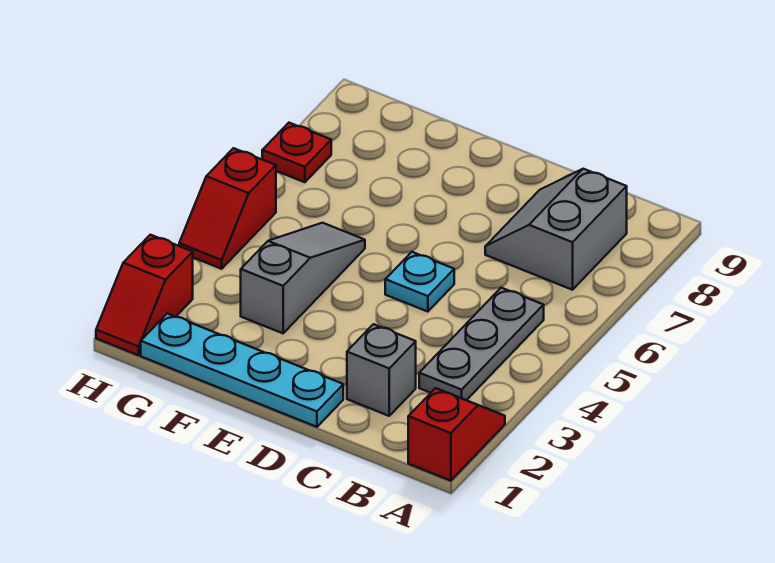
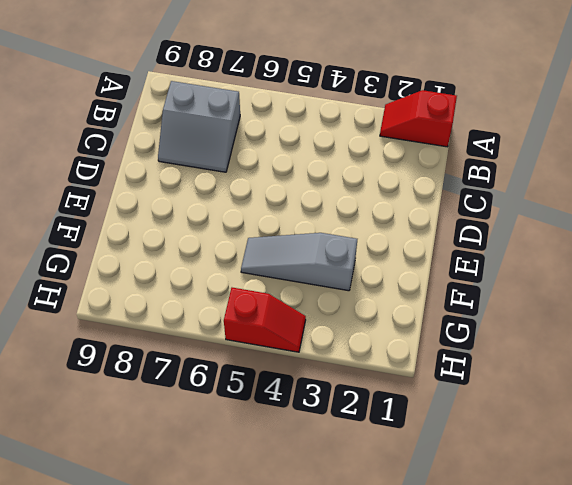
none -> grey 1x3 plate [419,288,544,400]
none -> grey 1x1 brick [347,324,416,416]

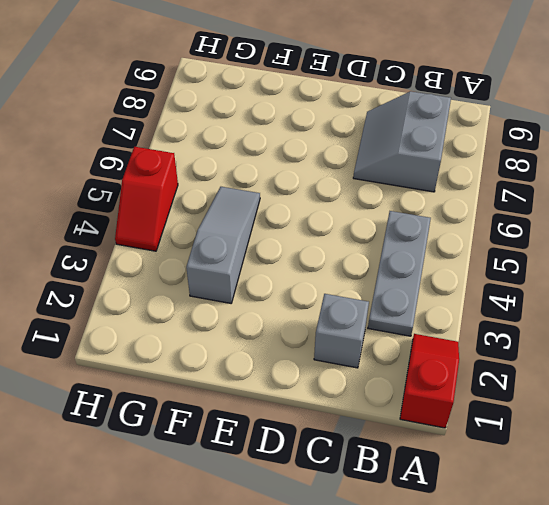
none -> cyan 1x4 plate [141,313,343,427]
none -> cyan 1x1 plate [385,252,454,312]

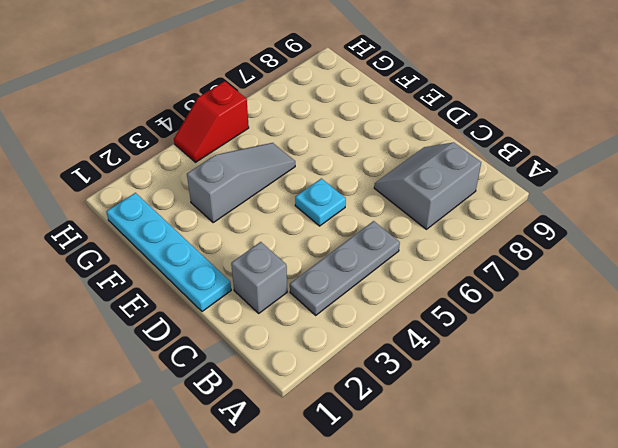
none -> red 1x2 slope [408,388,505,481]
none -> red 1x2 slope [96,235,193,355]

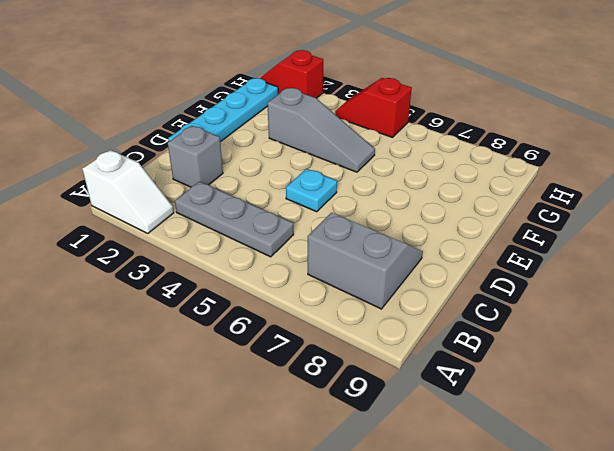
white 1x2 slope [82,150,174,234] -> red 1x2 slope [408,388,505,481]
none -> red 1x1 plate [262,123,331,182]

